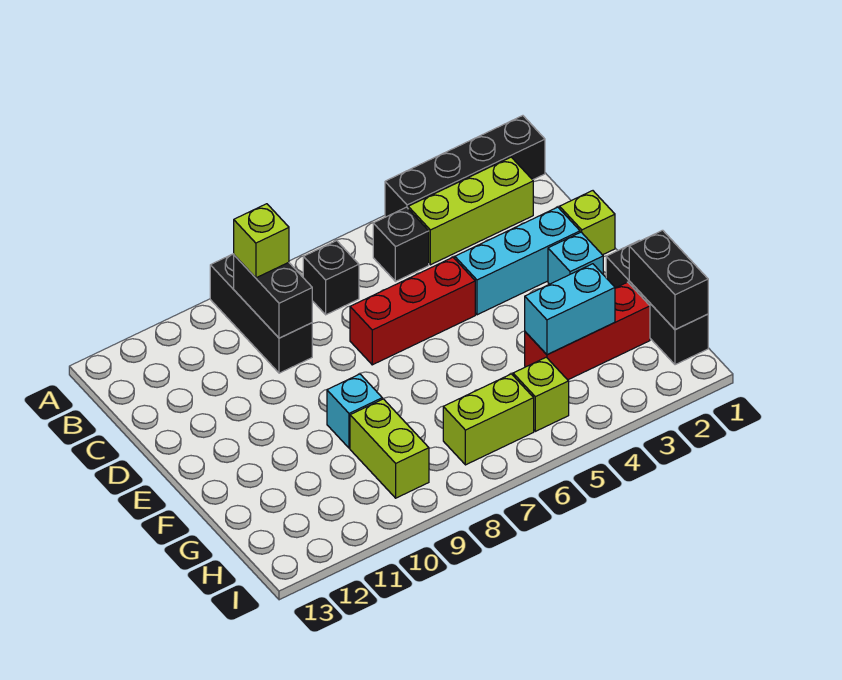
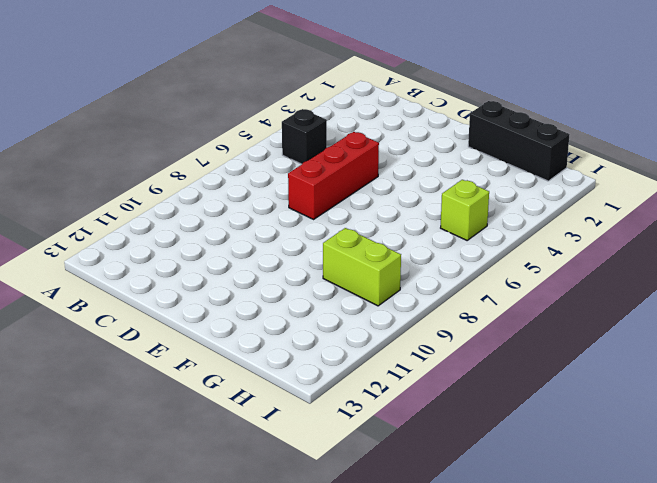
none -> black 1x4 brick [385,116,545,217]
none -> black 1x3 brick [210,254,312,373]
none -> lime 1x3 brick [408,157,533,265]

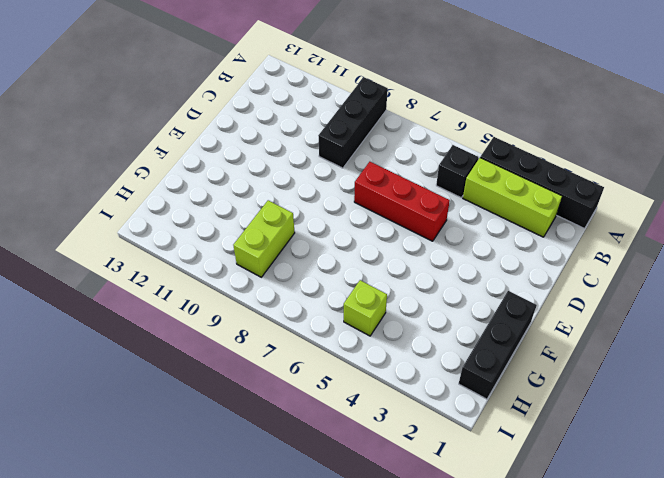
none -> black 1x1 brick [303,241,359,315]
none -> lime 1x1 brick [560,191,615,255]
none -> cyan 1x3 brick [455,207,580,315]

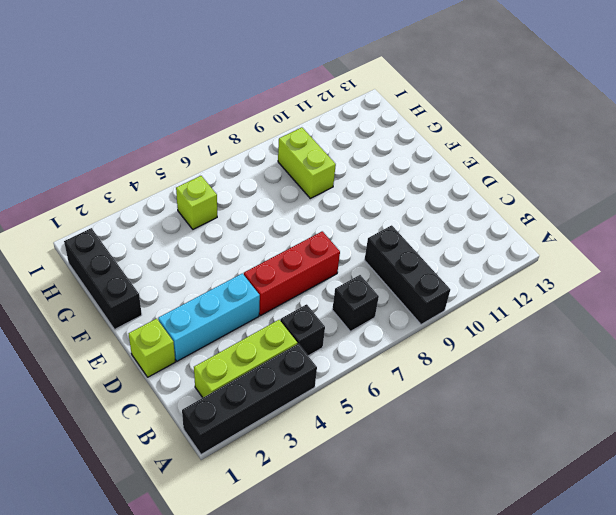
none -> cyan 1x1 brick [548,232,603,284]
none -> cyan 1x1 brick [327,374,382,448]
none -> red 1x3 brick [525,282,650,380]

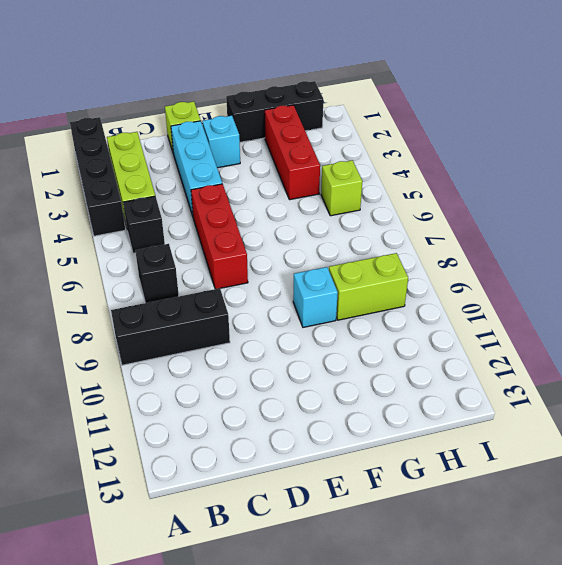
none -> lime 1x2 brick [443,374,534,465]
none -> black 1x2 brick [234,255,312,338]
none -> black 1x2 brick [629,230,708,330]

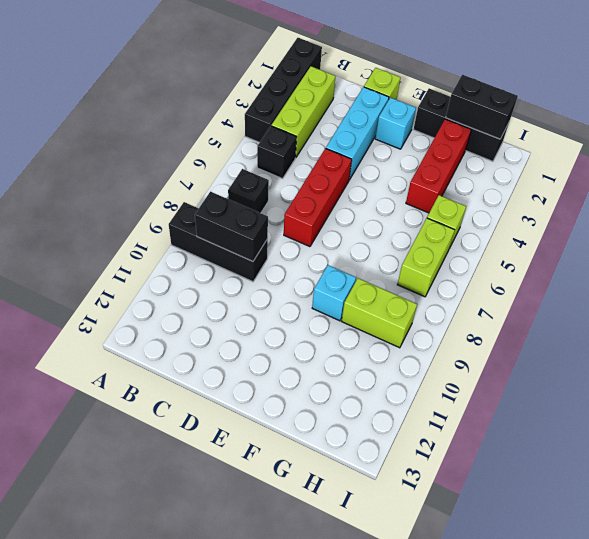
none -> cyan 1x2 brick [525,264,615,355]
none -> lime 1x1 brick [234,204,289,278]

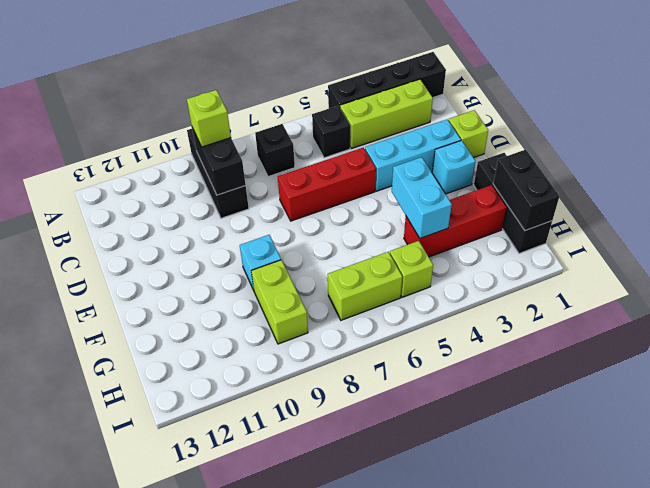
cyan 1x2 brick [392,157,452,238] -> cyan 1x2 brick turned to [525,264,615,355]

